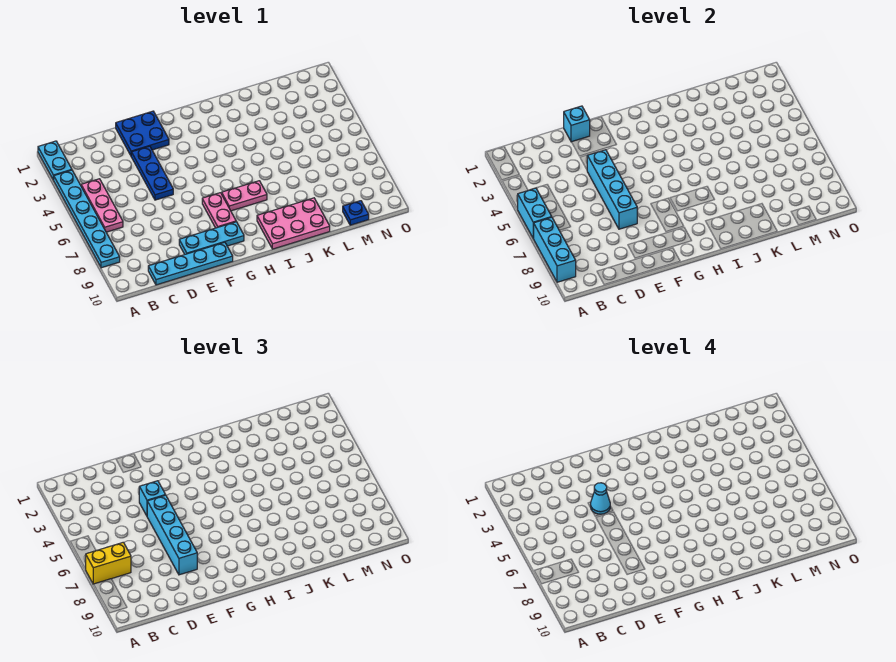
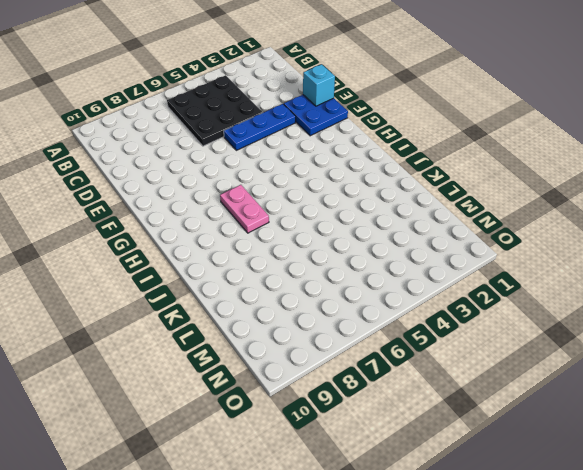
black 3x3 plate [167,75,263,146] -> pink 1x3 plate [81,179,123,232]
none -> cyan 1x2 plate [38,141,72,180]
none -> cyan 1x6 plate [54,170,120,268]
none -> cyan 1x4 plate [148,242,233,285]

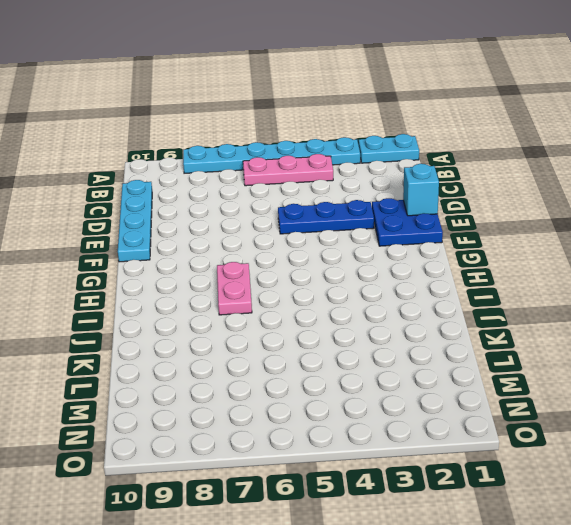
none -> cyan 1x3 plate [179,222,244,254]
none -> pink 1x2 plate [202,193,236,228]
none -> pink 2x3 plate [257,198,330,249]

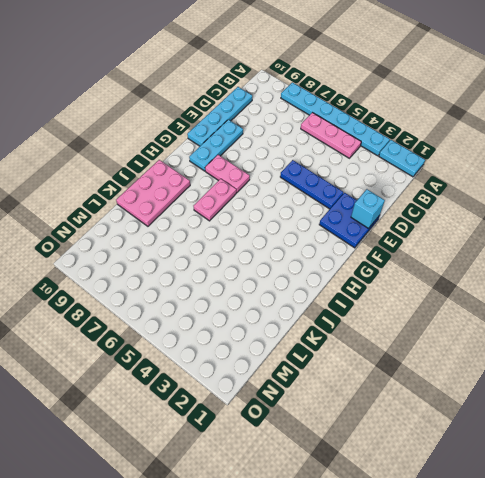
none -> blue 1x1 plate [343,201,369,225]
none -> cyan 1x2 brick [518,188,552,238]
none -> cyan 1x3 brick [533,217,576,282]

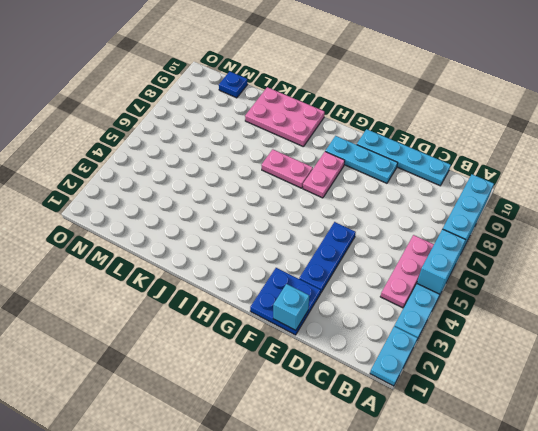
none -> cyan 1x4 brick [587,150,637,229]
none -> yellow 1x2 brick [86,542,131,584]
none -> cyan 1x1 brick [139,481,165,516]

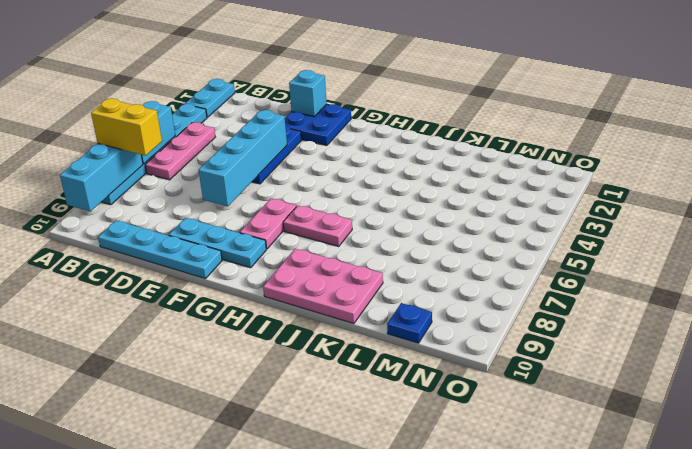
none -> cyan 1x1 brick [139,481,165,516]
none -> cyan 1x4 brick [147,495,197,575]
none -> cyan 1x1 cone [591,483,610,514]

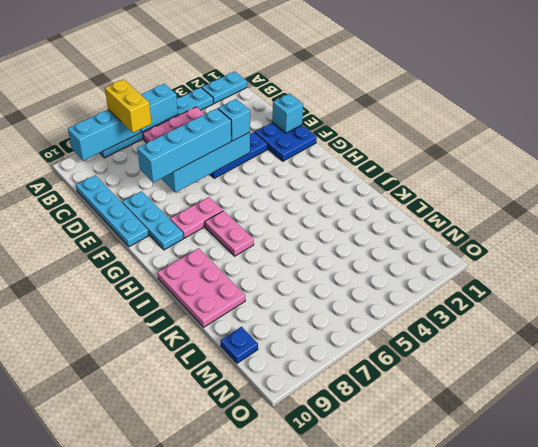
none -> cyan 1x1 cone [591,483,610,514]

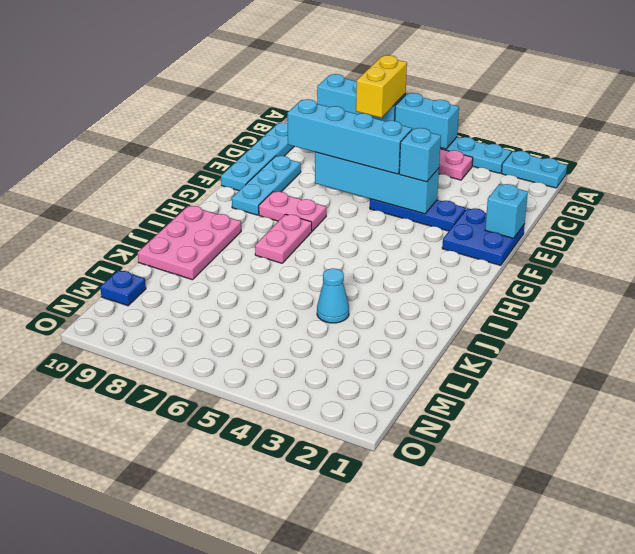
cyan 1x1 cone [317,268,349,323] -> cyan 1x1 cone moved to [591,483,610,514]

